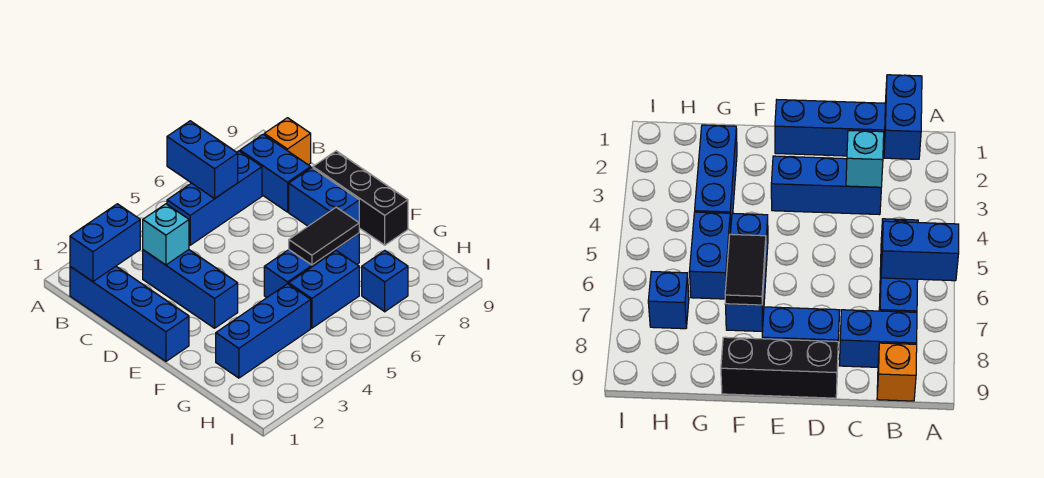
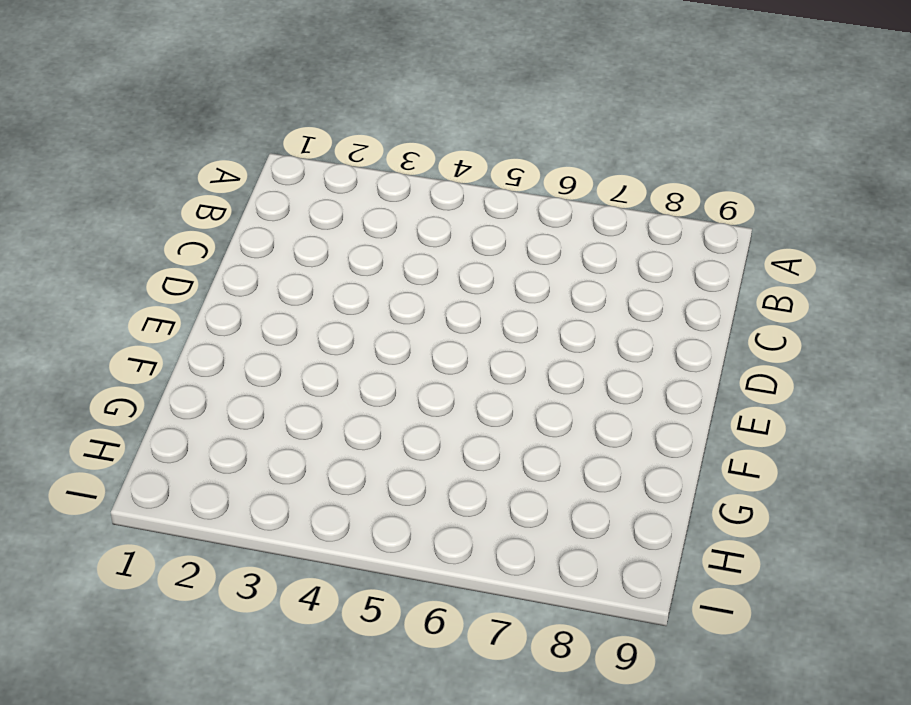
none -> blue 1x4 brick [70,266,189,361]
none -> blue 1x3 brick [167,151,262,245]
none -> blue 1x2 brick [240,134,311,212]

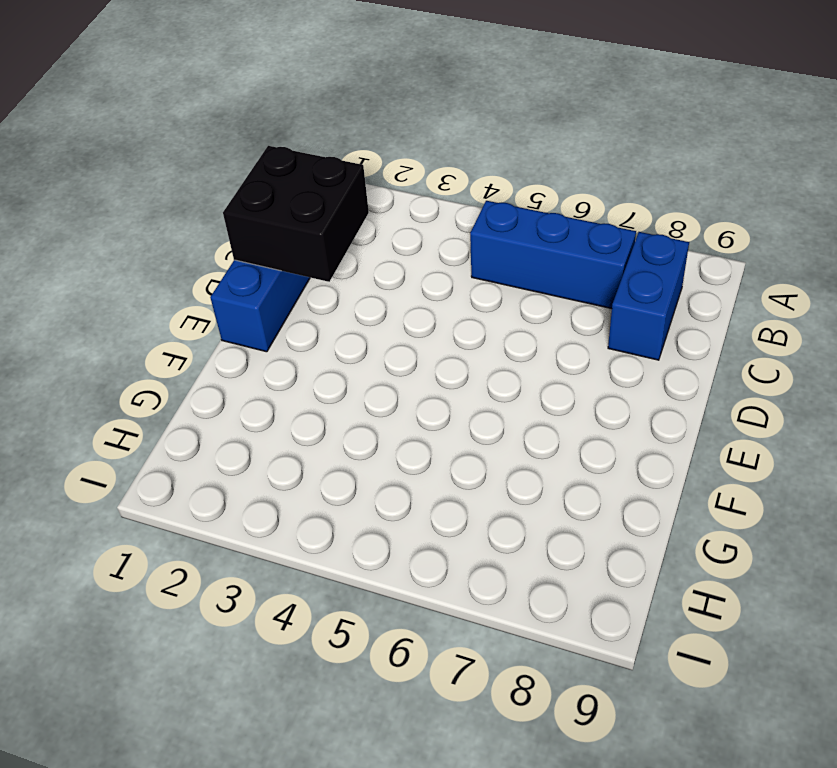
black 2x2 brick [223,146,369,282] -> none
none -> orange 1x1 brick [264,118,311,165]
none -> blue 1x3 brick [143,250,238,328]
none -> blue 1x2 brick [289,168,359,226]

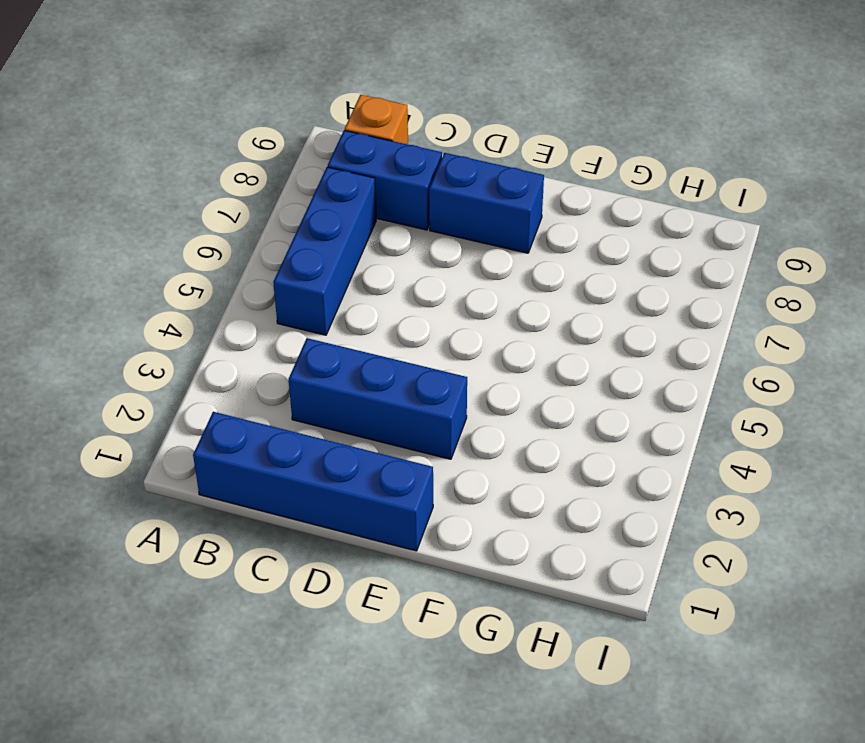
none -> black 1x3 brick [313,151,408,245]
none -> blue 1x3 brick [264,233,359,298]
none -> blue 1x3 brick [216,284,311,378]

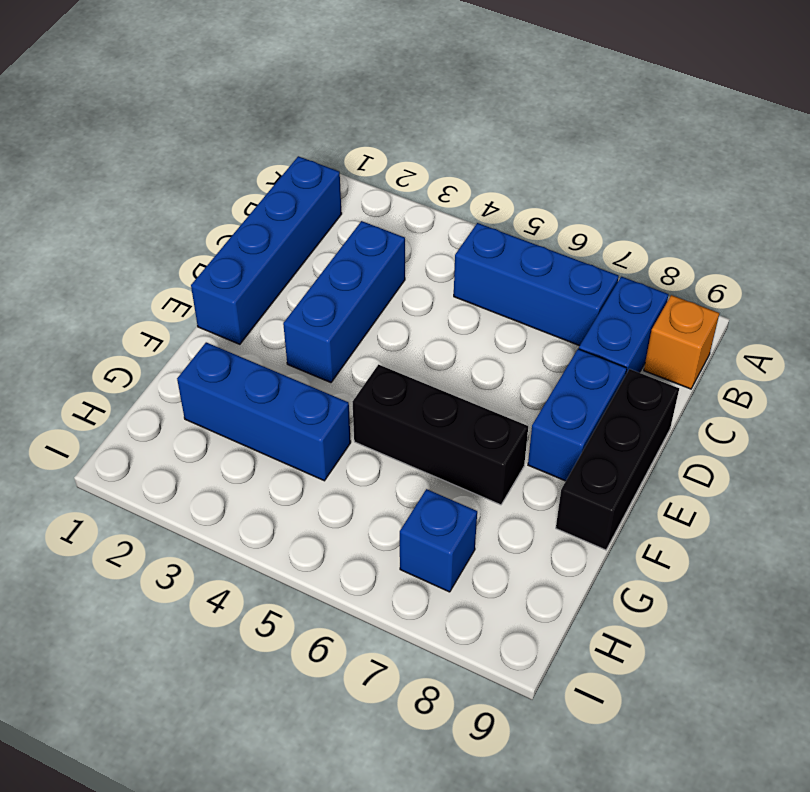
black 1x3 brick [353,365,528,505] -> blue 1x3 brick [264,233,359,298]
none -> blue 1x2 brick [289,251,359,328]
none -> blue 1x2 brick [167,121,238,199]
none -> blue 1x2 brick [70,204,140,282]

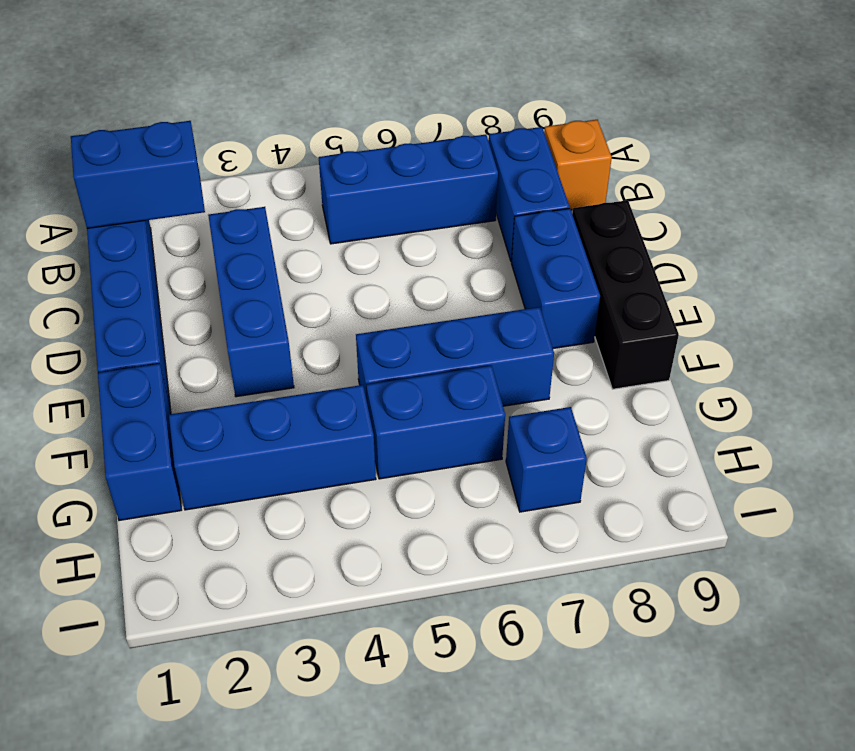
blue 1x2 brick [98,363,181,521] -> blue 1x2 brick moved to [167,121,238,199]
none -> cyan 1x1 brick [143,204,189,265]
none -> black 1x2 tile [289,207,359,265]

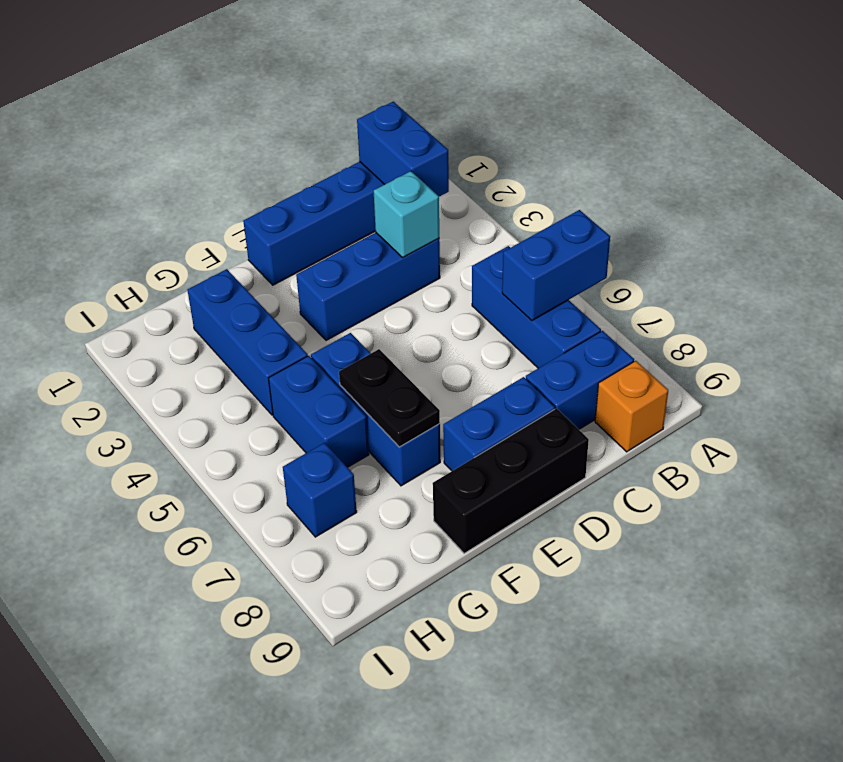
black 1x2 plate [339,349,440,447] -> black 1x2 tile [289,207,359,265]

